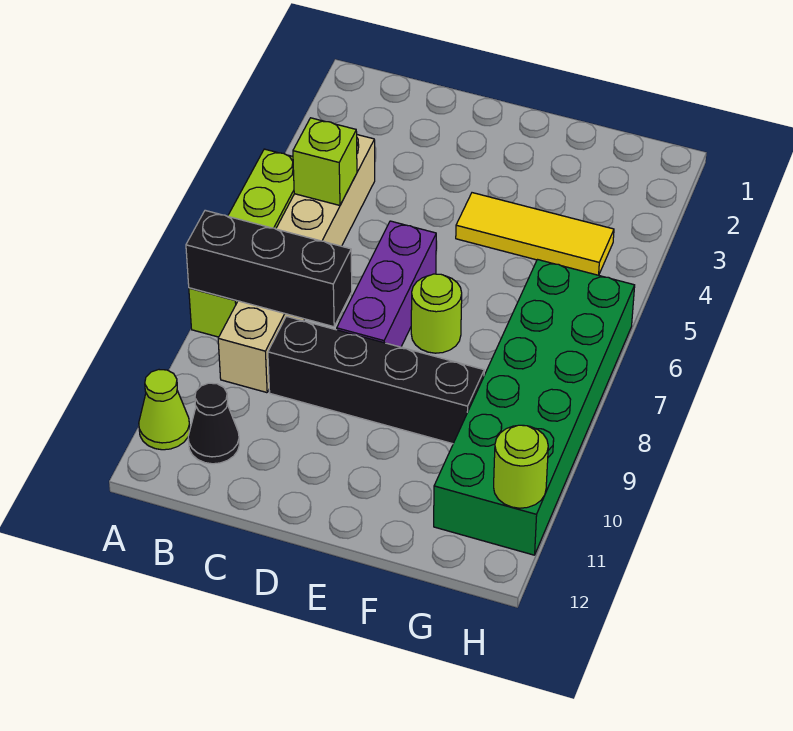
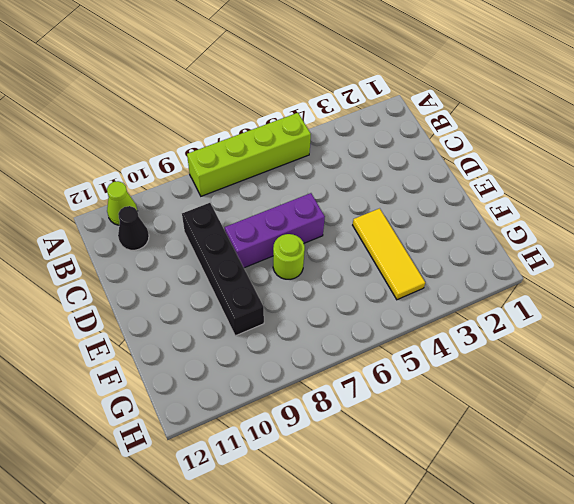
none -> tan 1x6 brick [218,135,375,393]
none -> green 2x6 brick [434,260,635,555]
none -> black 1x3 brick [186,210,352,327]

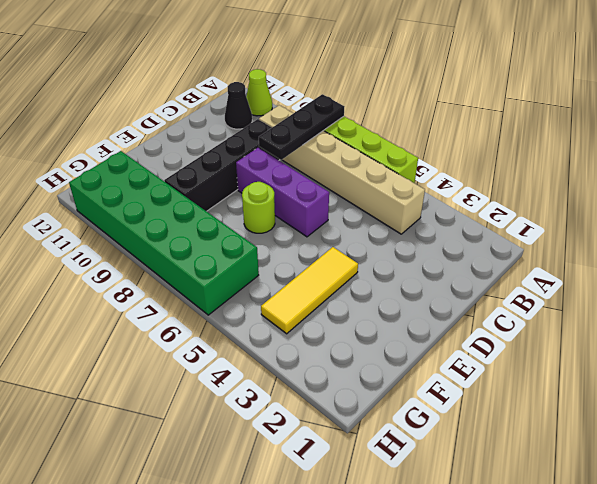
black 1x3 plate [259,94,344,160] -> black 1x3 brick [186,210,352,327]
none -> lime 1x1 brick [293,118,357,205]
none -> lime 1x1 round brick [494,425,548,508]

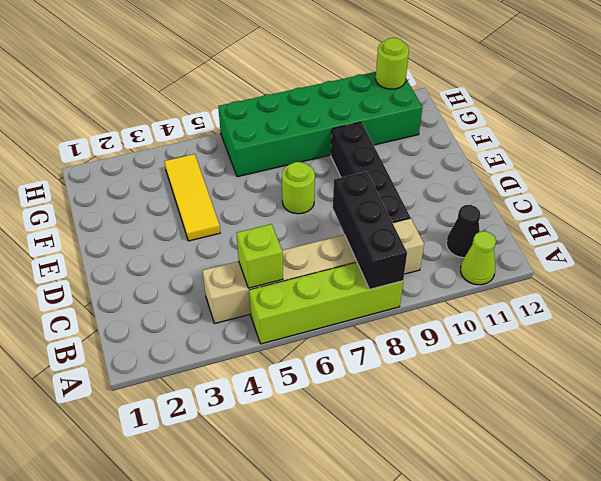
none -> purple 1x3 brick [337,221,436,347]

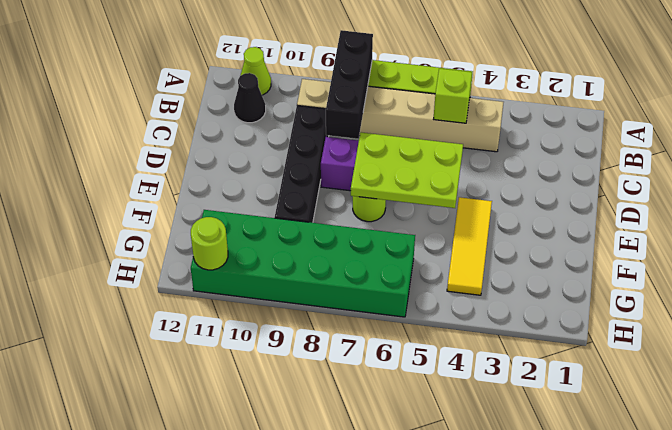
lime 2x3 plate [351,132,463,208] -> none

